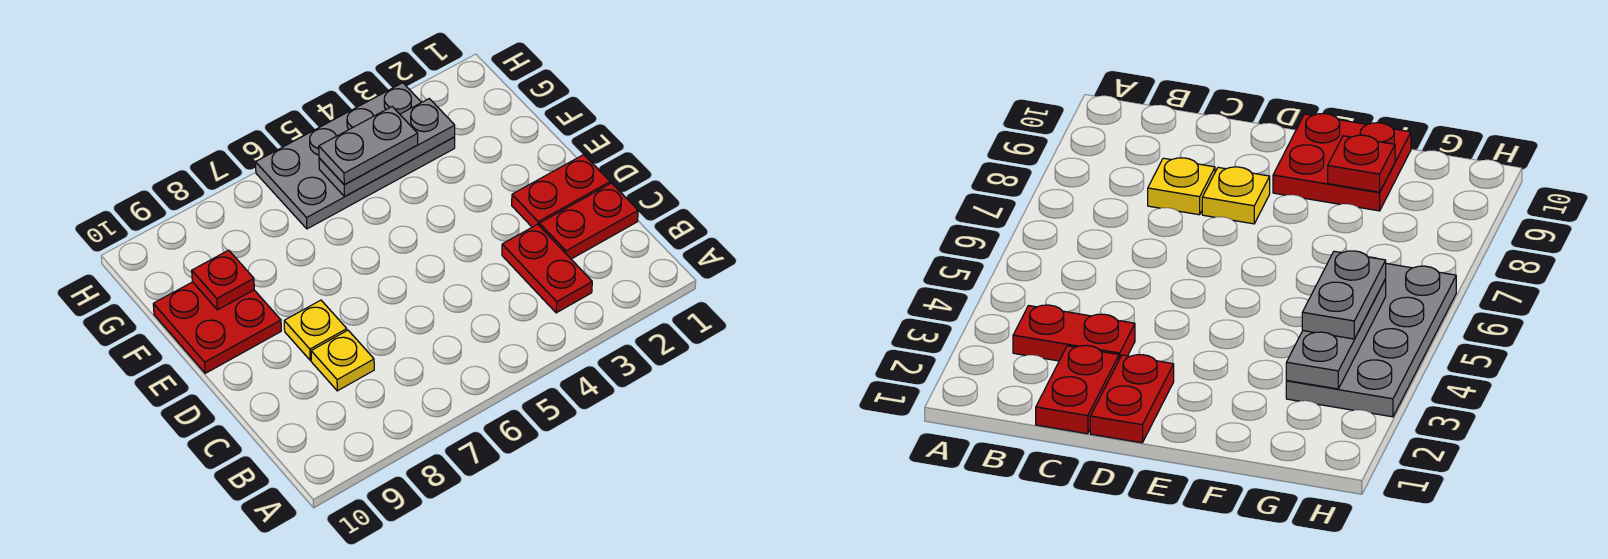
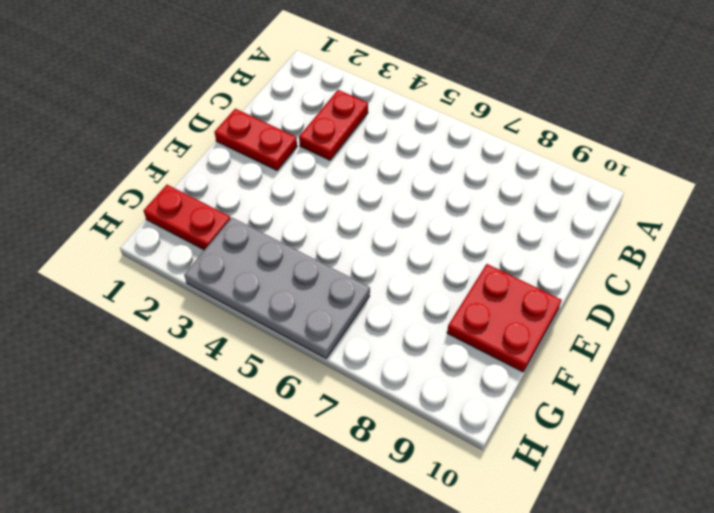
red 1x2 plate [144,185,231,250] -> red 1x2 plate moved to [539,183,638,259]
none -> yellow 1x1 plate [311,330,374,391]
none -> yellow 1x1 plate [284,300,347,360]

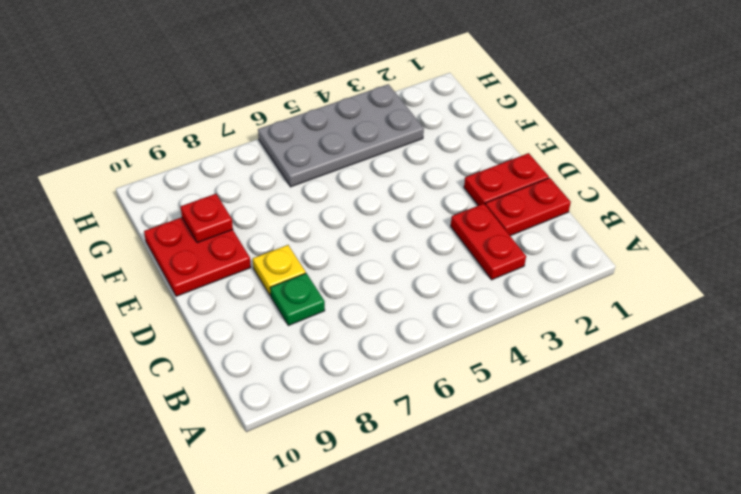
green 1x1 plate [270,273,325,326] -> yellow 1x1 plate [311,330,374,391]
none -> grey 1x3 plate [319,99,455,197]
none -> grey 1x2 plate [319,107,418,185]

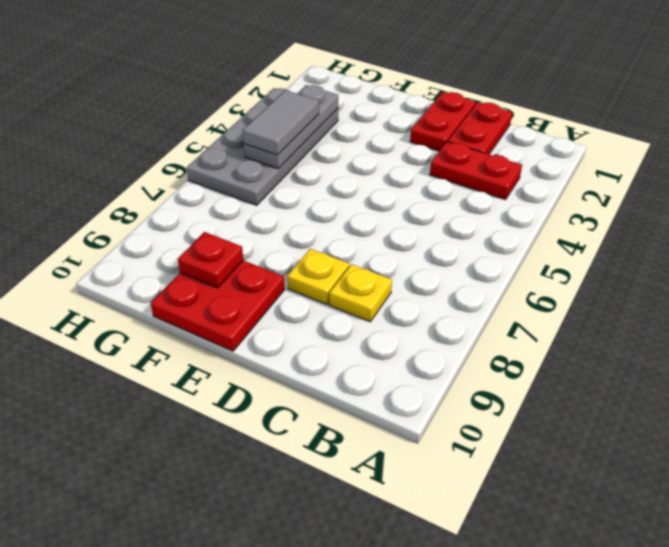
grey 1x2 tile [242,90,319,155] -> grey 1x2 plate [319,107,418,185]

